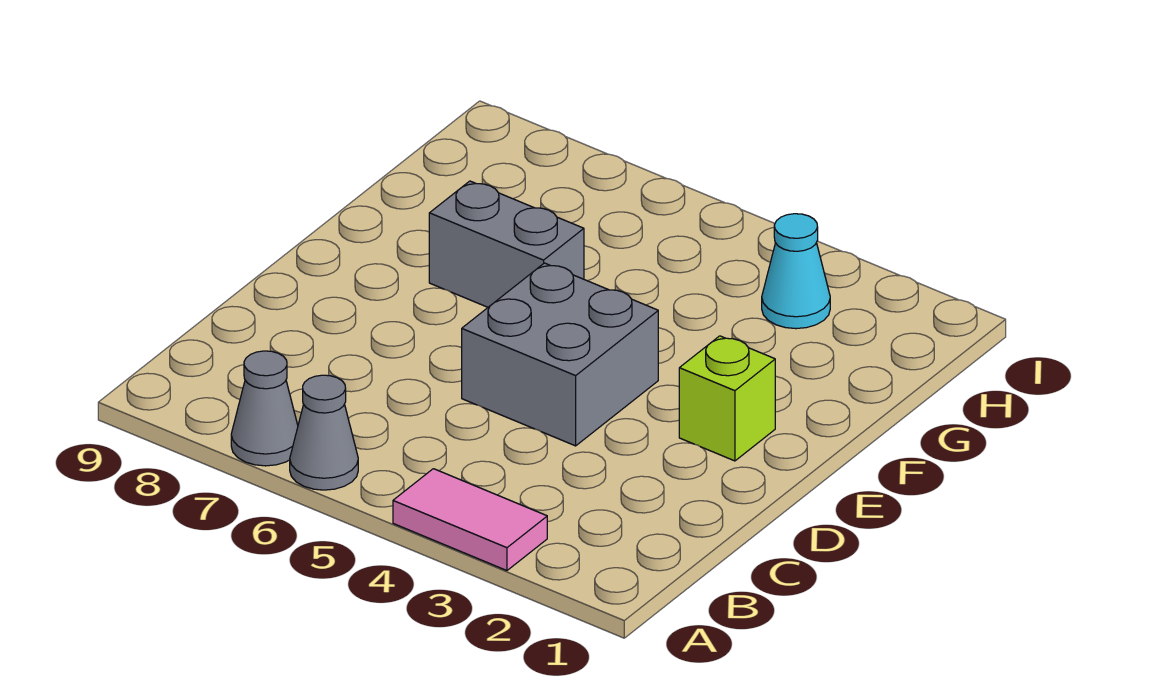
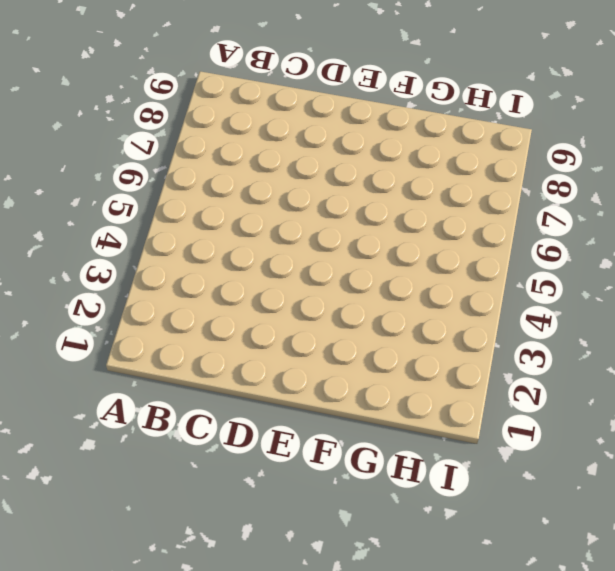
none -> pink 1x2 tile [393,469,547,571]
none -> grey 1x1 cone [290,375,358,490]

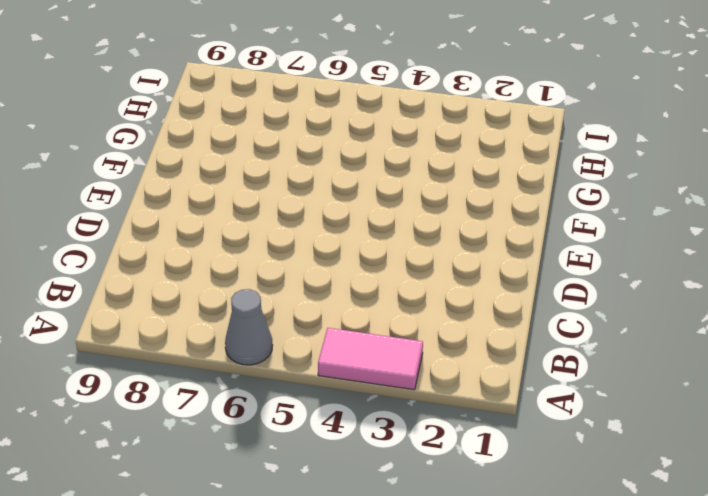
none -> grey 1x1 cone [231,351,298,466]
none -> grey 2x2 brick [462,263,658,446]

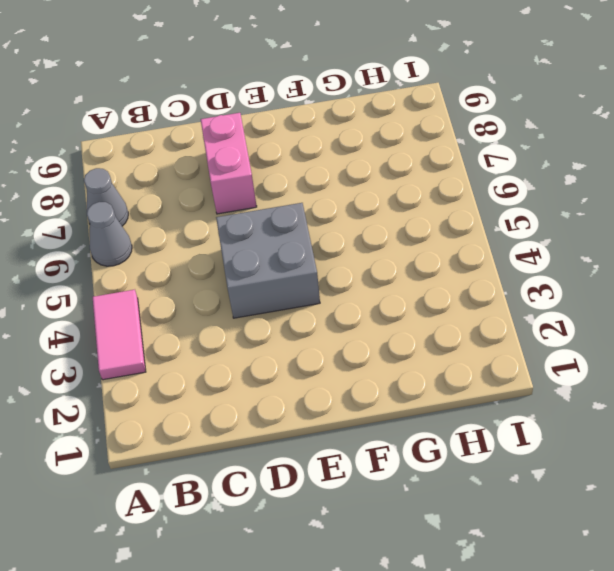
pink 1x2 brick [201,113,257,214] -> none
none -> lime 1x1 brick [679,336,775,461]
none -> grey 1x2 brick [429,181,584,307]

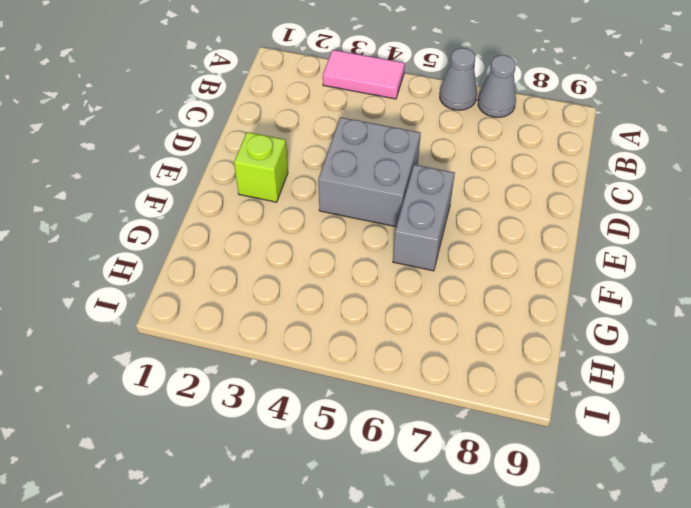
grey 1x2 brick [393,165,455,271] -> grey 1x2 brick turned to [429,181,584,307]
none -> cyan 1x1 cone [762,214,830,329]

